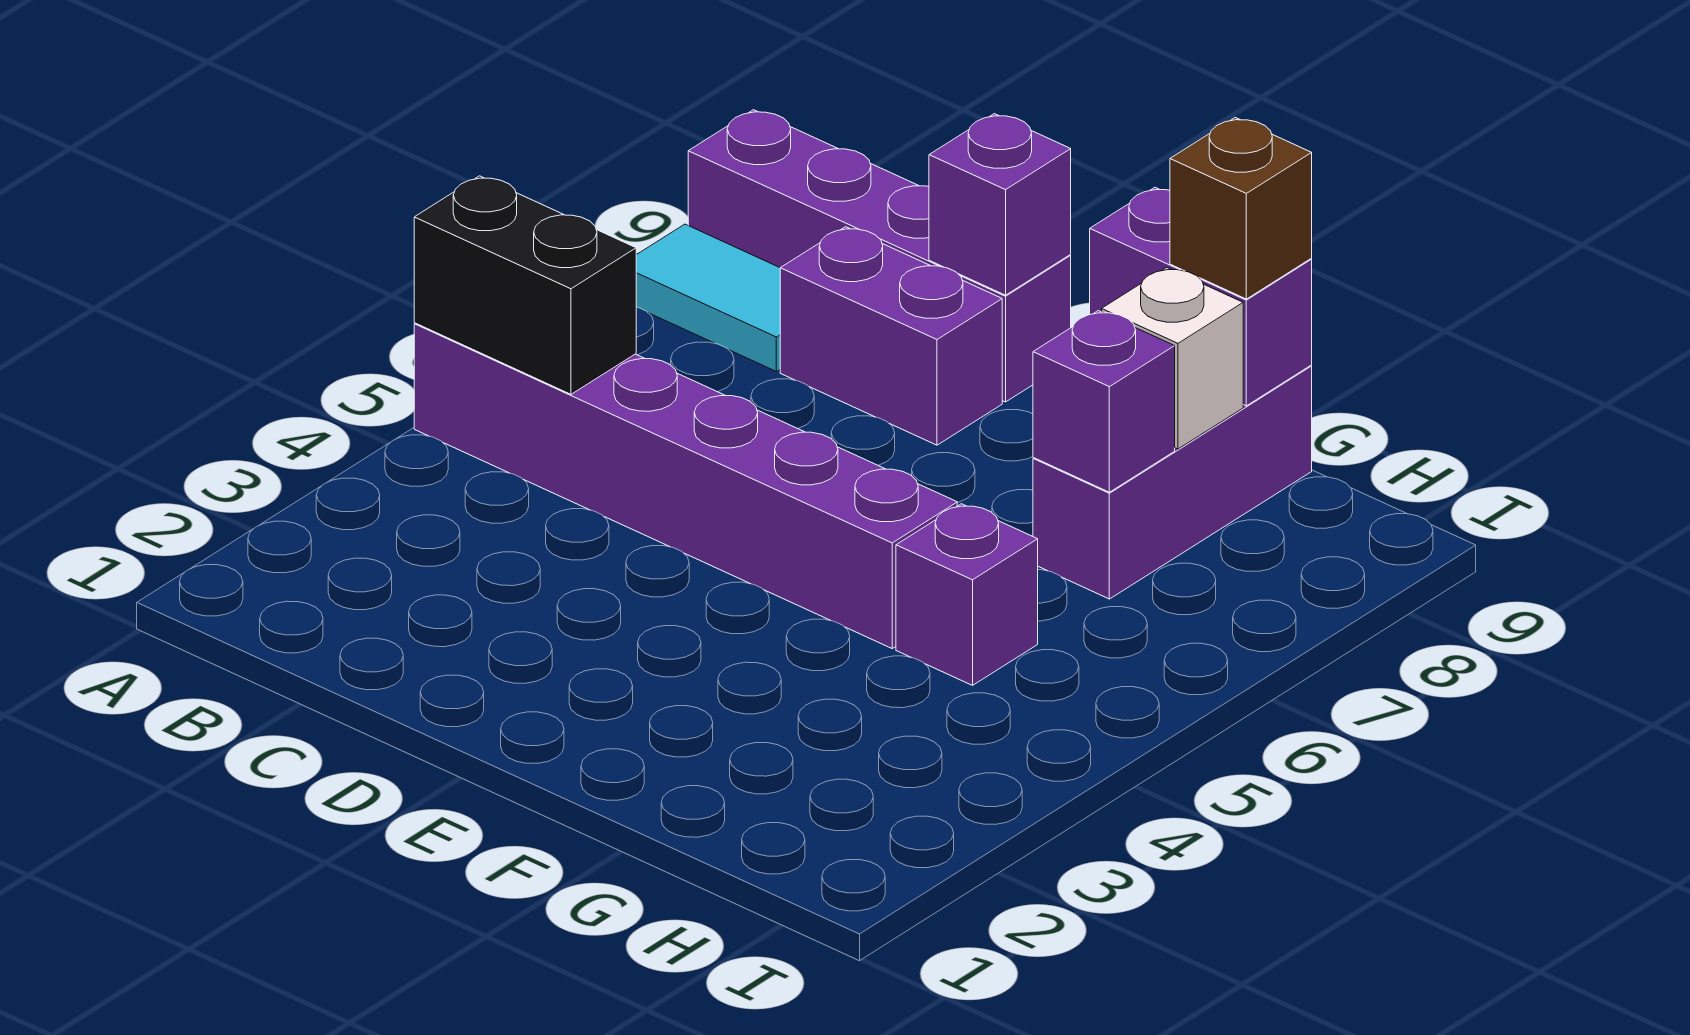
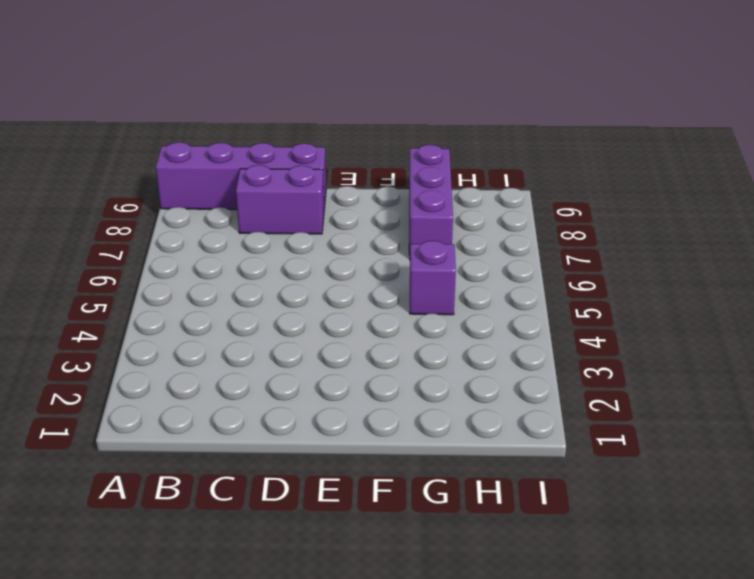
none -> purple 1x6 brick [414,323,957,648]
none -> cyan 1x2 tile [636,224,780,371]
none -> black 1x2 brick [414,176,636,394]

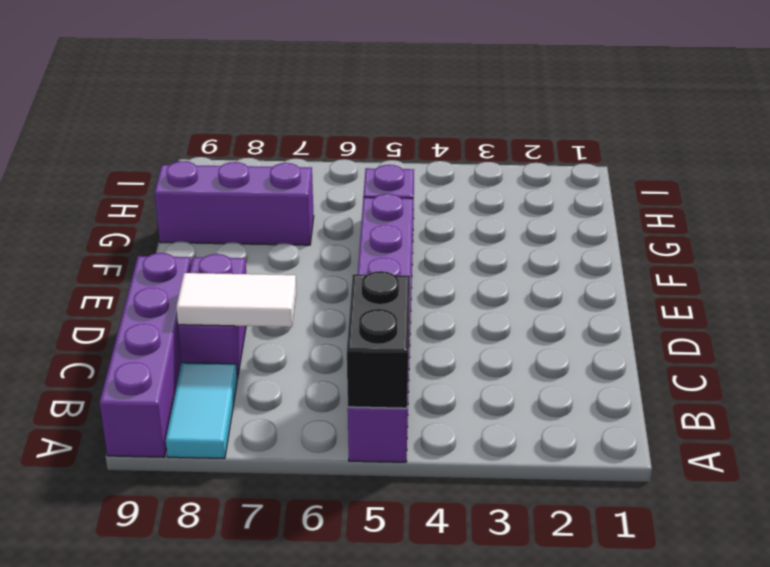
white 1x2 tile [176,273,296,327] -> none
none -> purple 1x1 brick [929,114,1071,295]
none -> purple 1x2 brick [1090,187,1312,406]
none -> purple 1x1 brick [1033,311,1175,492]

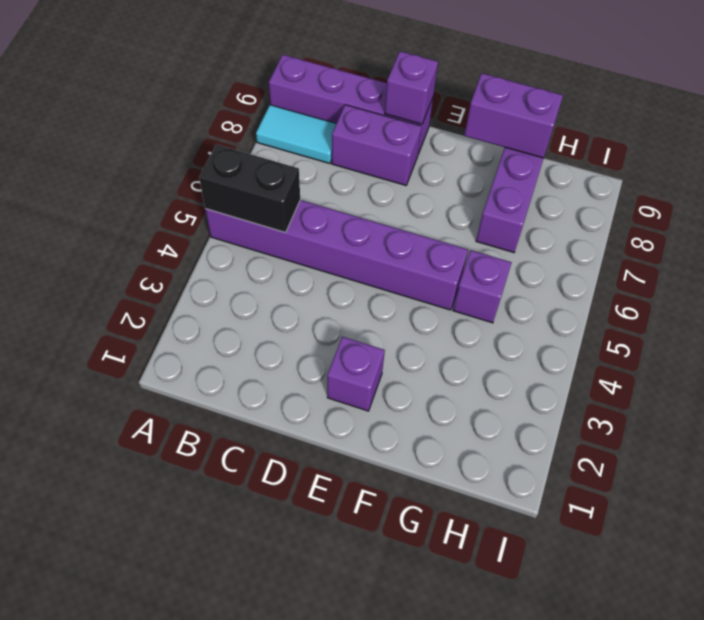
purple 1x1 brick [327,337,385,411] -> purple 1x1 brick moved to [1033,311,1175,492]
none -> white 1x1 brick [1102,267,1243,449]
none -> brown 1x1 brick [1170,118,1312,299]

